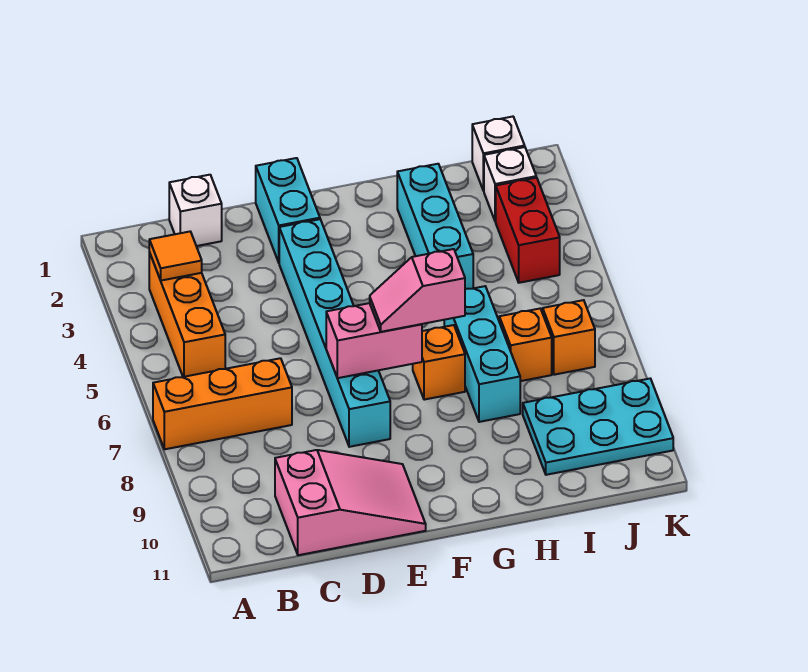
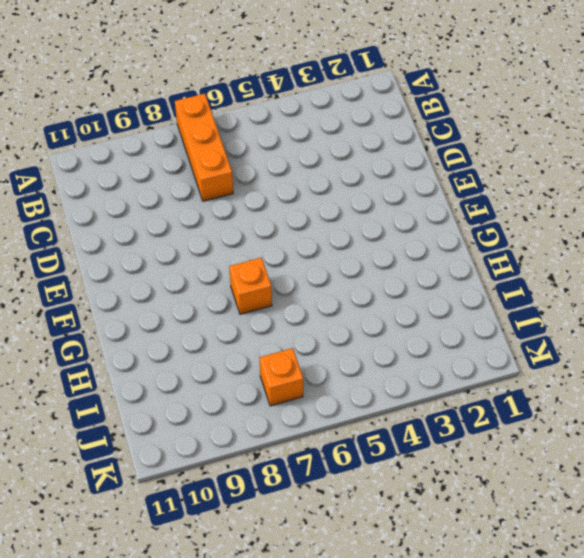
none -> orange 1x3 brick [149,252,225,377]
none -> white 1x1 brick [169,175,222,246]
none -> pink 2x3 slope [275,450,426,555]

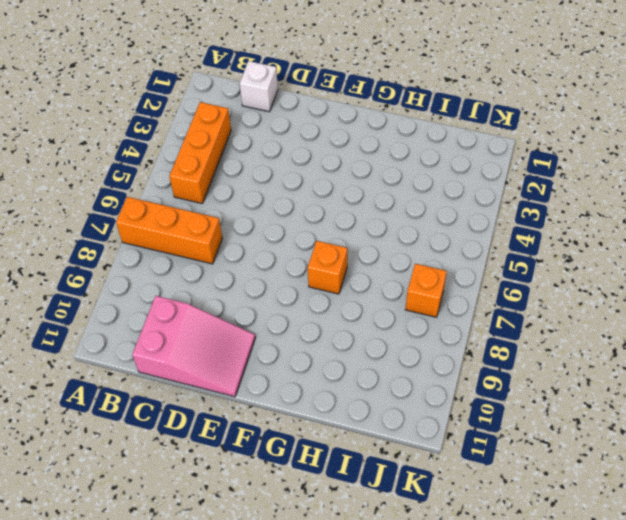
none -> cyan 1x2 brick [256,158,320,262]
none -> cyan 1x6 brick [279,219,390,447]
none -> cyan 1x3 brick [397,164,473,289]

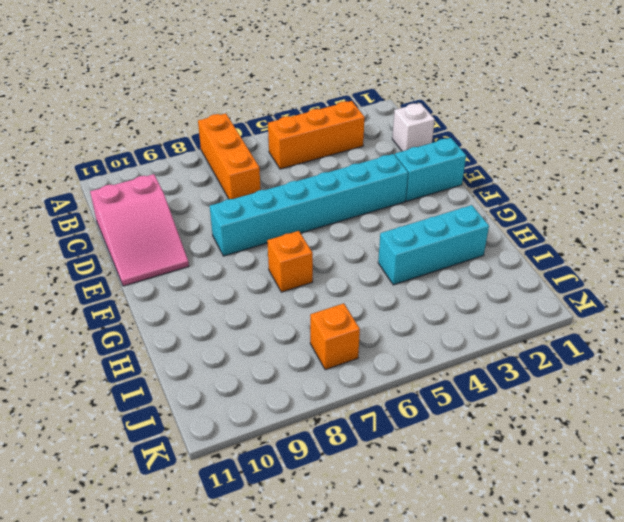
none -> cyan 1x3 brick [444,286,520,422]
none -> orange 1x1 brick [499,309,552,381]
none -> cyan 2x3 plate [523,379,673,475]

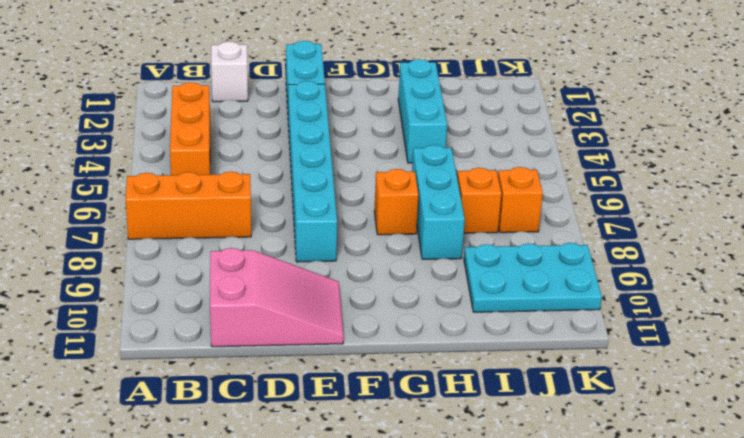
none -> white 1x1 brick [472,117,525,191]
none -> white 1x1 brick [484,147,536,222]
none -> red 1x2 brick [496,178,560,283]

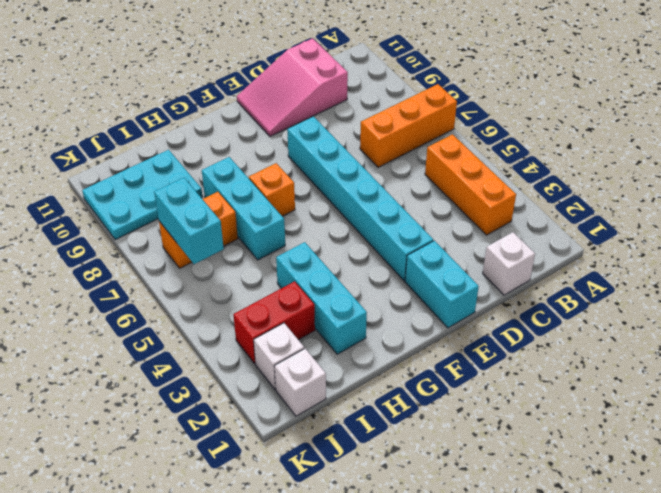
red 1x2 brick [233,281,315,364] -> red 1x2 brick turned to [496,178,560,283]
cyan 1x2 brick [154,178,224,264] -> none
none -> orange 1x1 tile [149,232,202,281]
none -> pink 1x2 brick [326,303,422,378]
none -> pink 1x2 slope [370,249,465,332]

